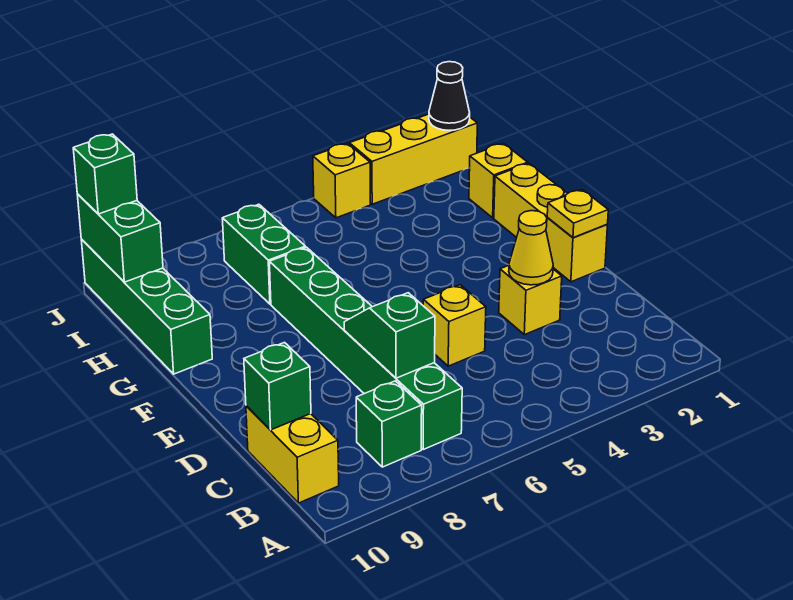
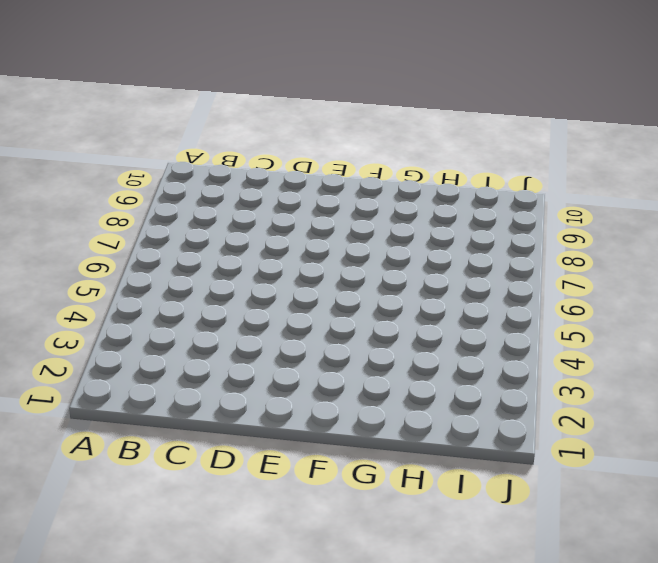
none -> green 1x6 brick [269,247,462,449]
none -> green 1x1 brick [356,381,422,467]
none -> yellow 1x2 brick [246,406,339,503]

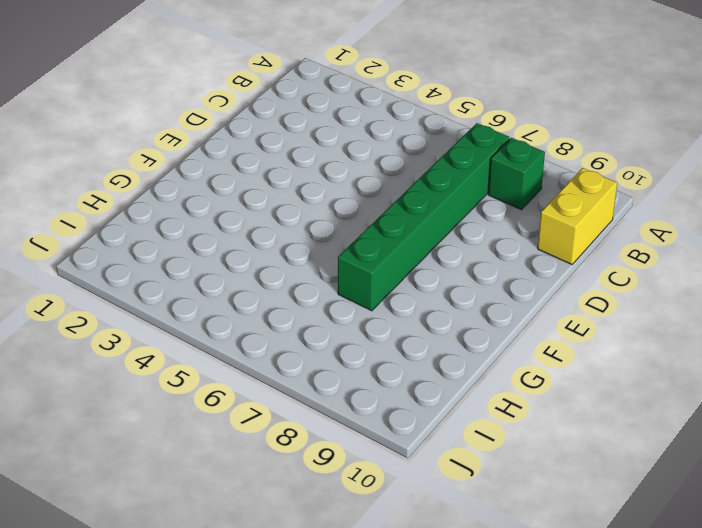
none -> yellow 1x1 brick [499,265,562,335]
none -> yellow 1x1 brick [423,285,486,366]
none -> yellow 1x3 brick [494,163,607,282]

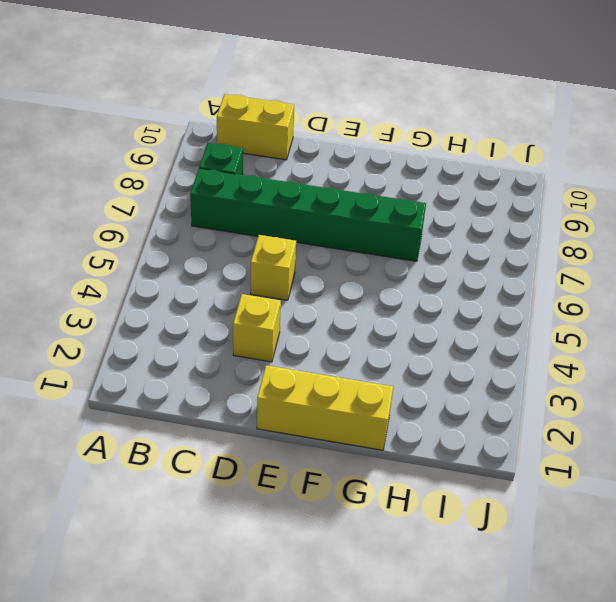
none -> green 1x4 brick [81,239,212,374]
none -> yellow 1x1 brick [469,143,528,218]
none -> green 1x2 brick [222,204,306,304]

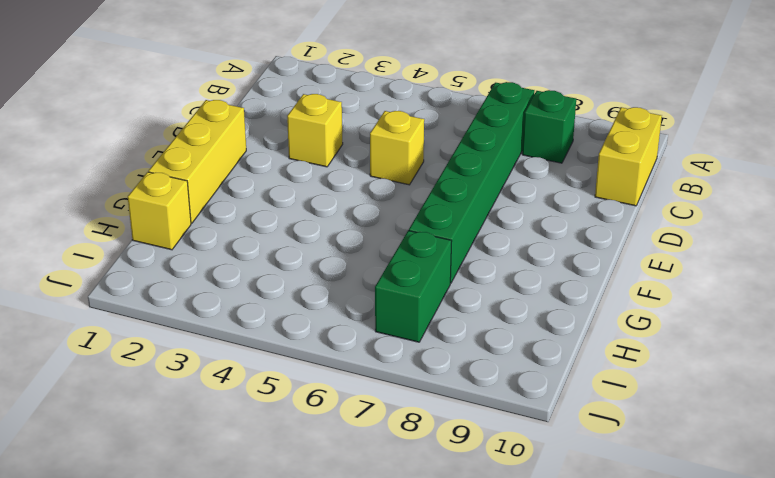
none -> green 1x4 brick [81,239,212,374]
none -> yellow 1x3 brick [349,114,477,204]
none -> yellow 1x1 brick [313,143,371,218]

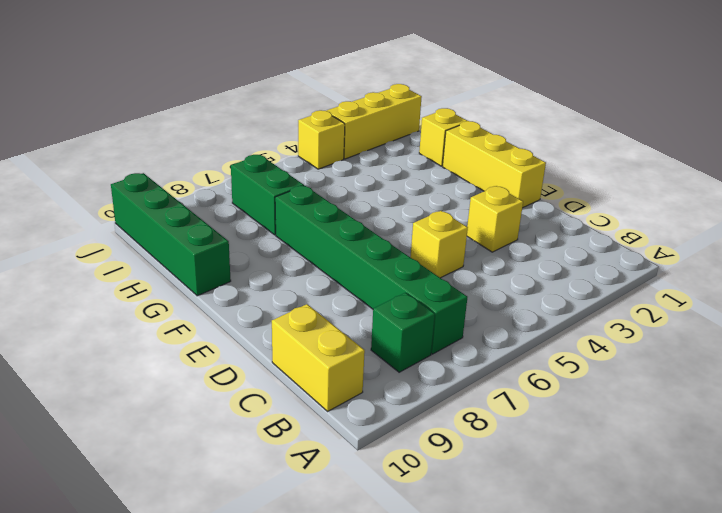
none -> green 1x2 slope [344,293,435,378]
none -> green 1x1 brick [244,343,311,430]
none -> yellow 1x1 cone [509,211,553,285]

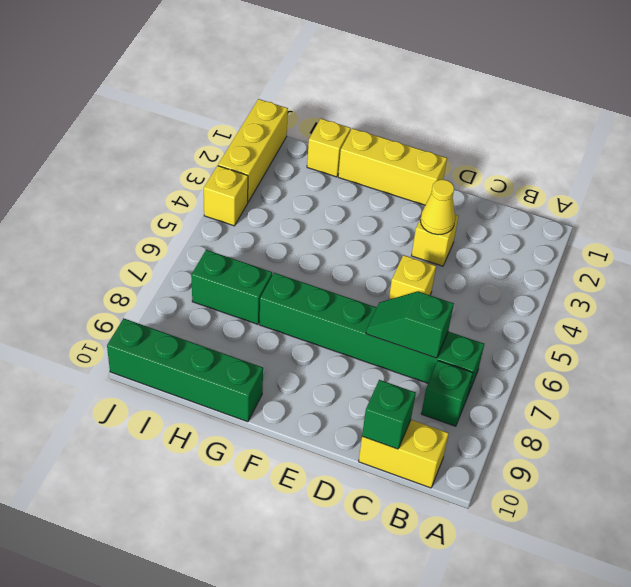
none -> yellow 1x1 plate [547,190,608,238]
none -> green 1x2 brick [77,194,163,282]
none -> black 1x1 cone [429,62,470,130]

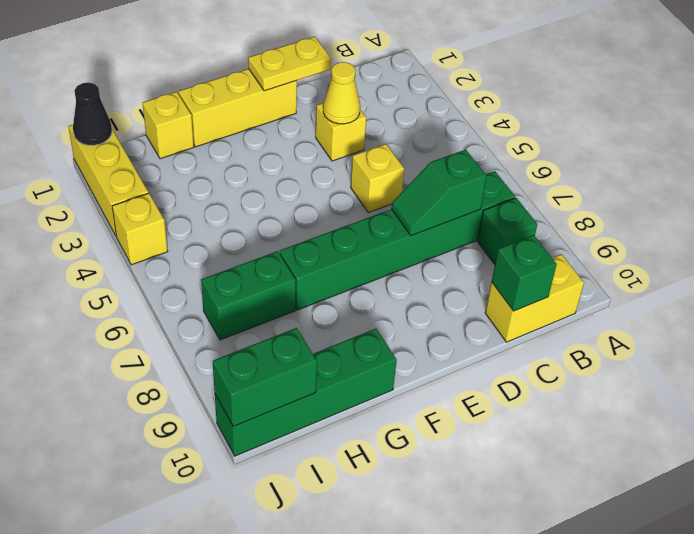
yellow 1x2 plate [248,37,331,91] -> yellow 1x1 plate [547,190,608,238]
none -> green 1x1 brick [73,134,137,214]

